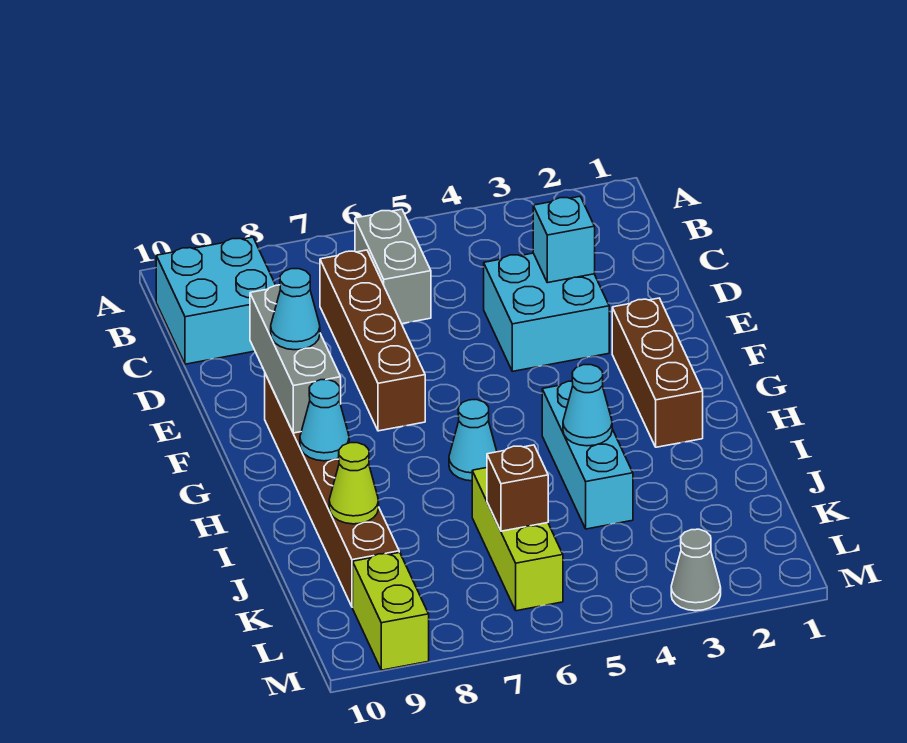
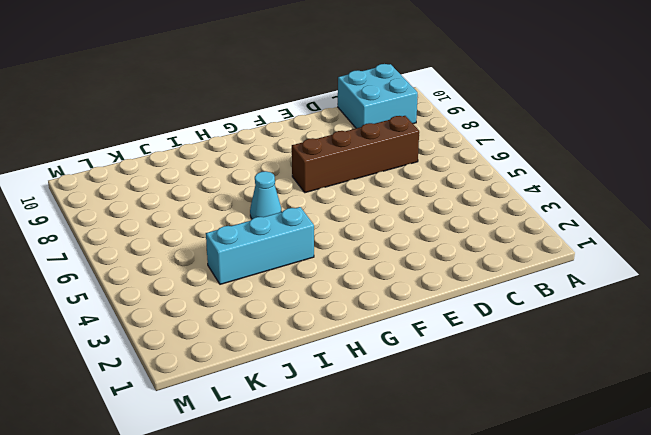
none -> grey 1x2 brick [355,209,431,324]
none -> cyan 2x2 brick [484,253,609,371]
none -> brown 1x3 brick [612,298,703,447]

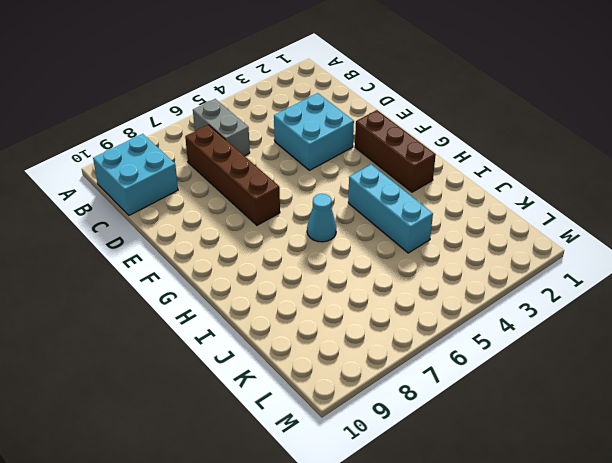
none -> brown 1x6 brick [265,374,399,607]
none -> lime 1x3 brick [472,468,563,611]
none -> lime 1x2 brick [353,552,429,670]

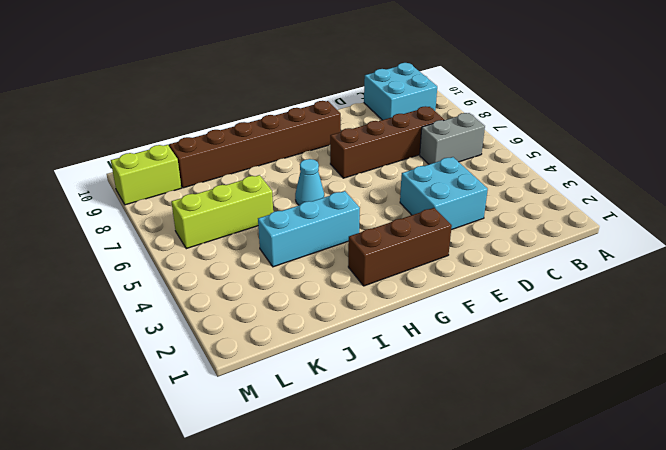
none -> grey 1x1 cone [671,529,721,611]
none -> cyan 1x1 brick [533,197,595,283]
none -> grey 1x3 brick [250,285,341,433]

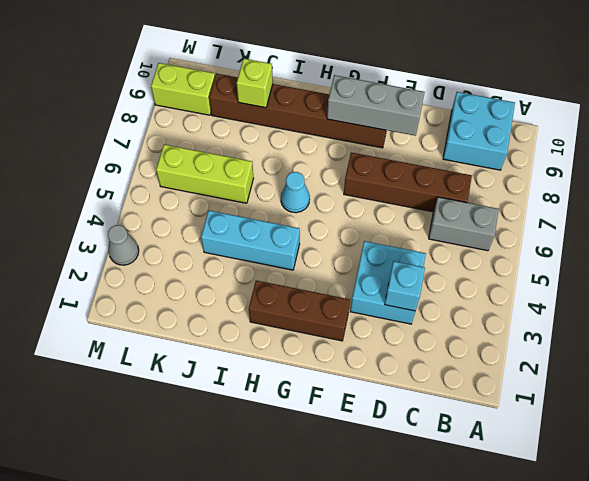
lime 1x1 brick [237,59,273,108] -> lime 1x1 cone [329,443,379,524]
none -> cyan 1x1 cone [300,380,349,461]
none -> cyan 1x1 cone [563,365,612,446]
none -> brown 1x1 brick [487,445,548,531]

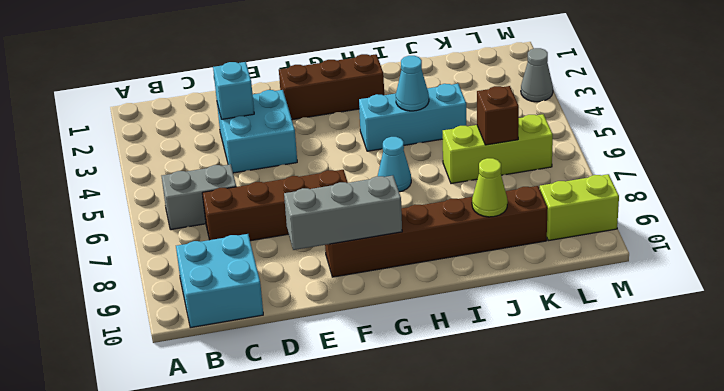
none -> cyan 1x1 cone [300,380,349,461]
none -> cyan 1x1 cone [271,269,320,350]

